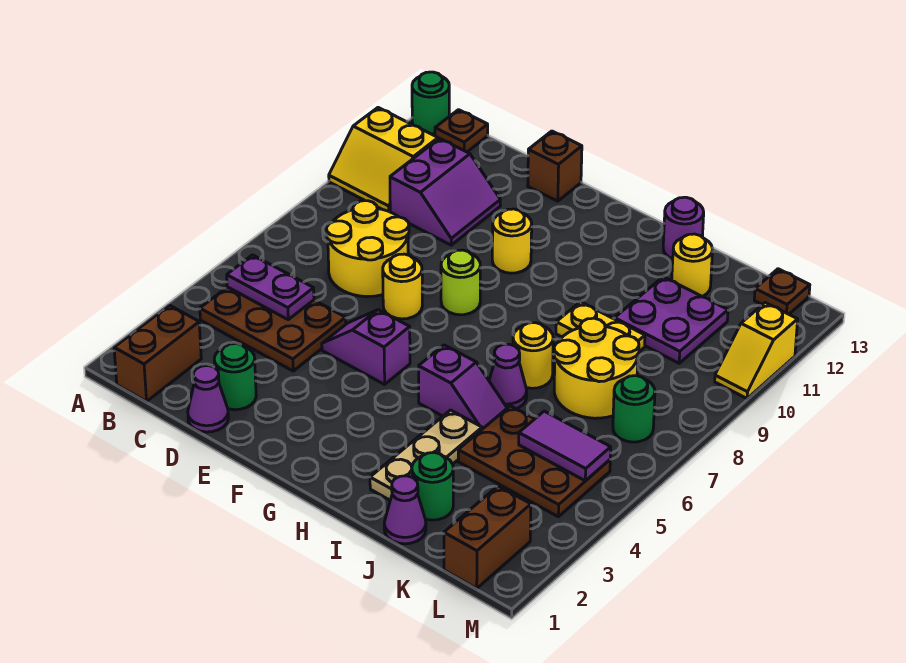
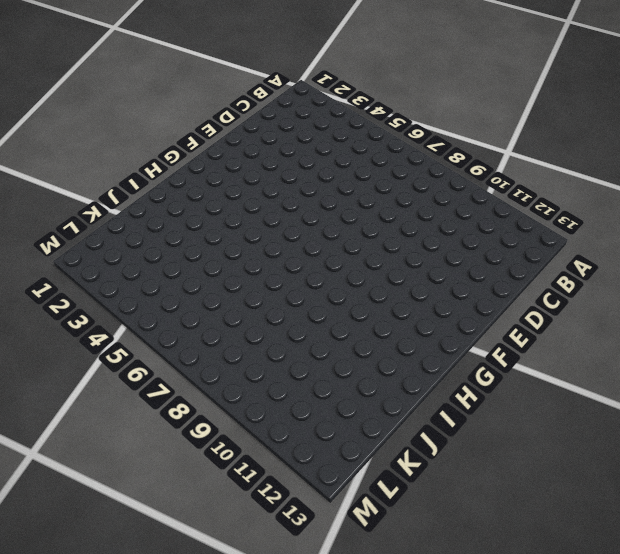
none -> yellow 2x2 slope [329,108,438,212]
none -> green 1x1 round brick [412,72,449,134]
none -> brown 1x2 brick [114,305,201,401]
none -> brown 2x3 plate [200,287,346,371]

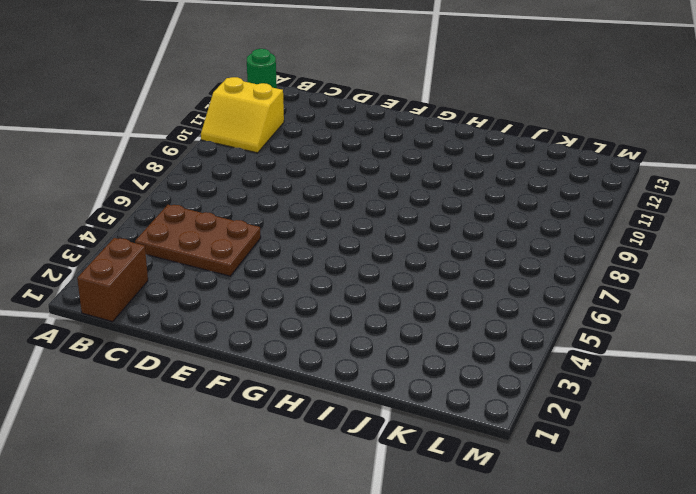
none -> brown 1x1 plate [435,110,488,152]
none -> yellow 2x2 round brick [327,201,409,297]
none -> purple 2x2 slope [390,139,500,245]
none -> purple 1x1 cone [188,366,228,432]

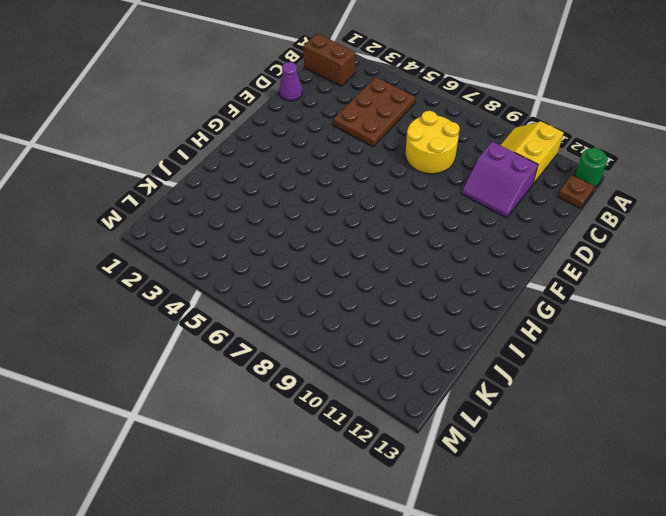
none -> green 1x1 round brick [214,344,256,410]
none -> purple 1x2 slope [322,310,410,384]
none -> yellow 1x1 round brick [383,254,422,319]
none -> brown 1x1 brick [528,131,582,201]

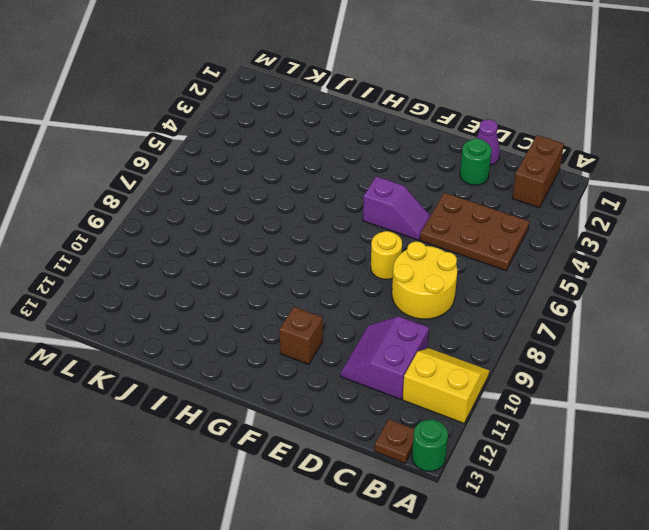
brown 1x1 brick [279,307,323,365] -> brown 1x1 brick moved to [528,131,582,201]
none -> lime 1x1 round brick [441,250,480,315]
none -> yellow 1x1 round brick [492,209,532,273]
none -> purple 1x2 slope [419,345,507,429]
none -> tan 1x3 plate [370,410,482,500]

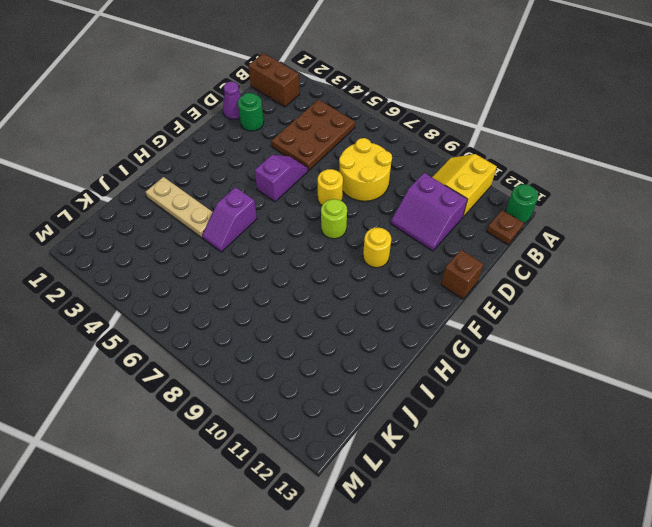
none -> purple 1x1 cone [489,344,527,409]
none -> yellow 1x1 round brick [513,323,553,388]
none -> yellow 1x2 plate [556,302,645,352]
none -> purple 1x1 round brick [663,197,704,259]

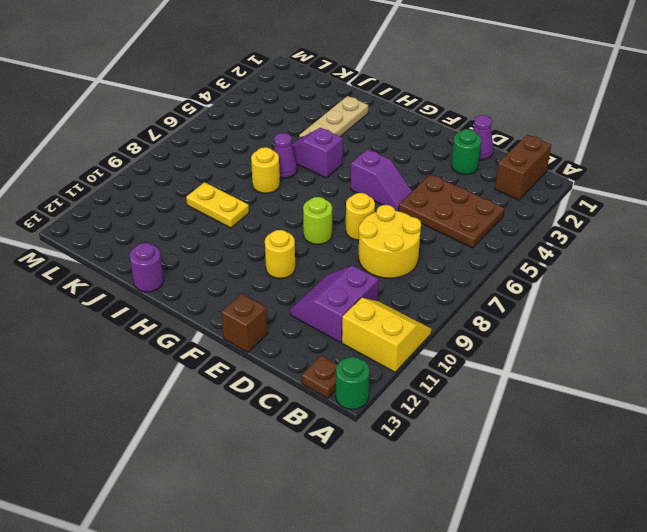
none -> purple 1x1 cone [384,476,426,544]
none -> green 1x1 round brick [412,453,453,520]
none -> brown 2x3 plate [458,406,610,517]
none -> yellow 2x2 round brick [554,318,639,418]

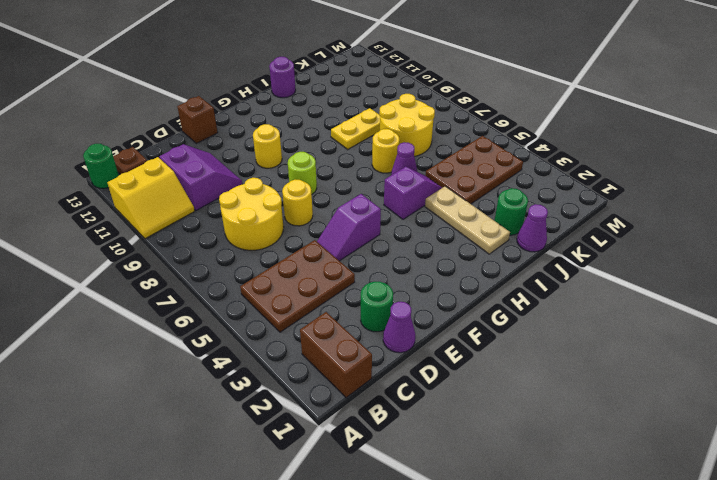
none -> purple 2x2 plate [615,277,728,363]
none -> yellow 1x1 round brick [672,234,713,297]
none -> brown 1x2 brick [444,486,531,588]
none -> green 1x1 round brick [613,376,655,442]

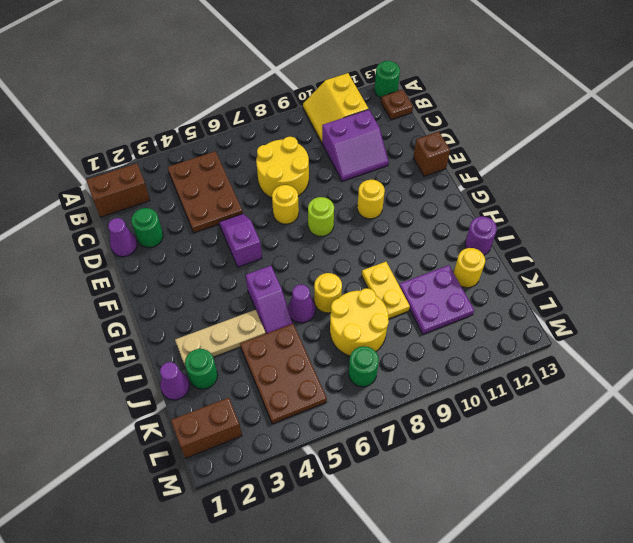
none -> brown 1x1 plate [754,269,810,314]
none -> yellow 1x2 slope [715,303,798,398]
none -> purple 1x2 plate [227,255,314,320]
none -> purple 1x2 tile [519,411,611,481]

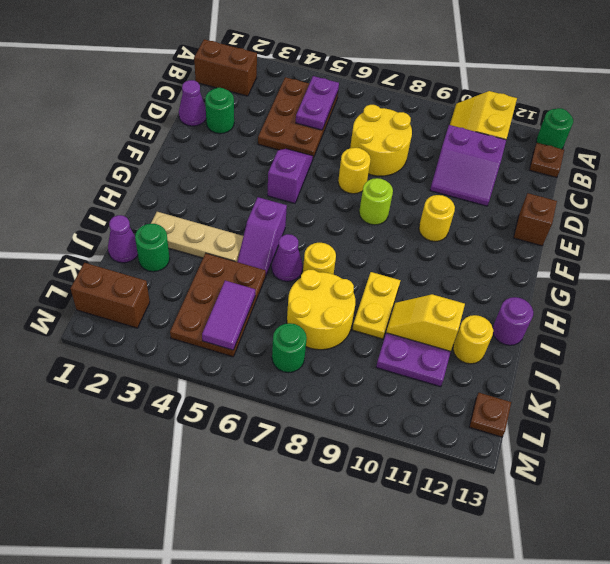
yellow 1x2 slope [386,294,465,351] -> yellow 1x2 slope moved to [715,303,798,398]

